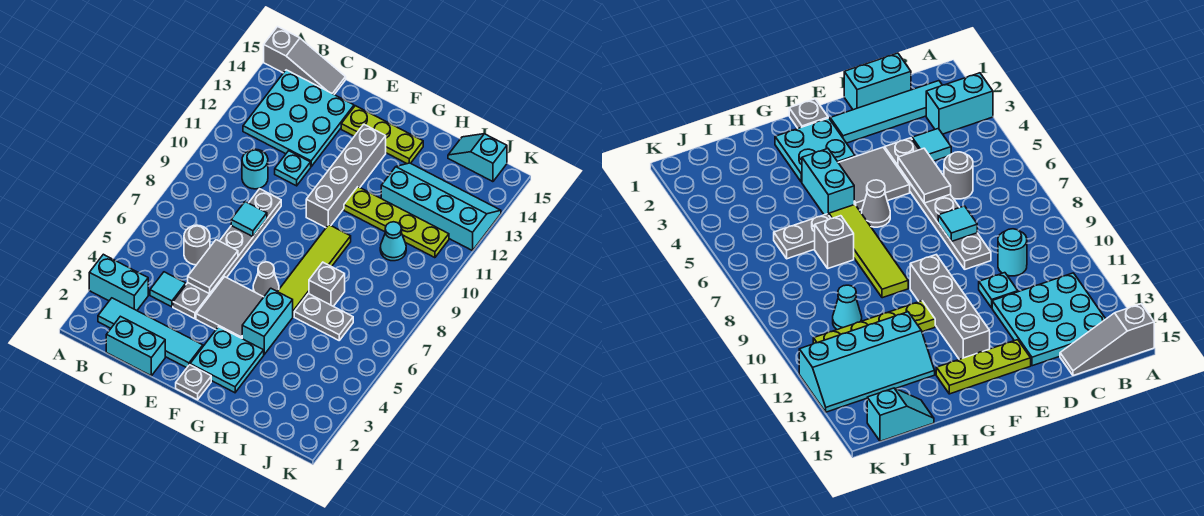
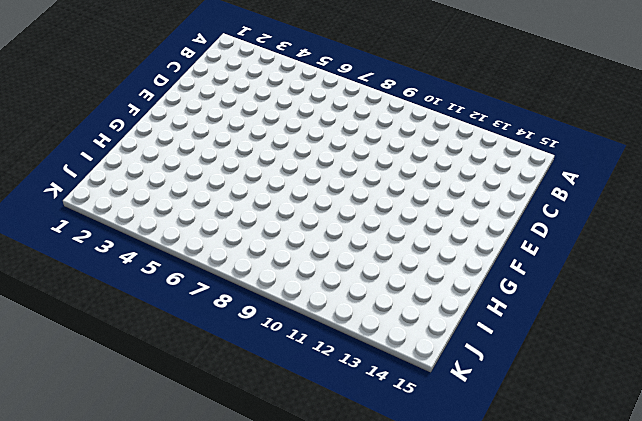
none -> cyan 1x2 brick [89,254,148,310]
none -> grey 1x3 slope [264,27,346,94]
none -> cyan 1x4 tile [98,298,203,368]

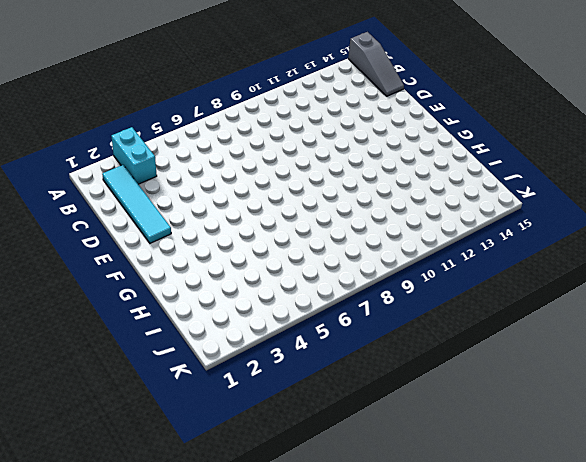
none -> cyan 3x3 plate [243,70,354,167]
none -> cyan 1x2 brick [106,316,165,376]
none -> cyan 1x1 tile [150,272,186,307]

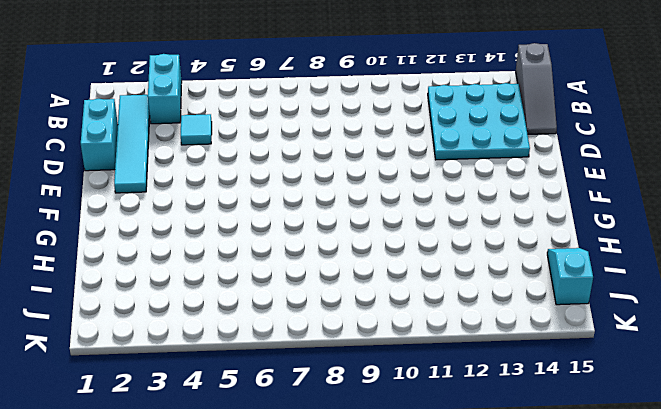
none -> grey 1x1 round brick [184,225,210,265]
none -> cyan 1x1 round brick [242,149,268,189]
none -> grey 1x6 plate [173,189,281,319]

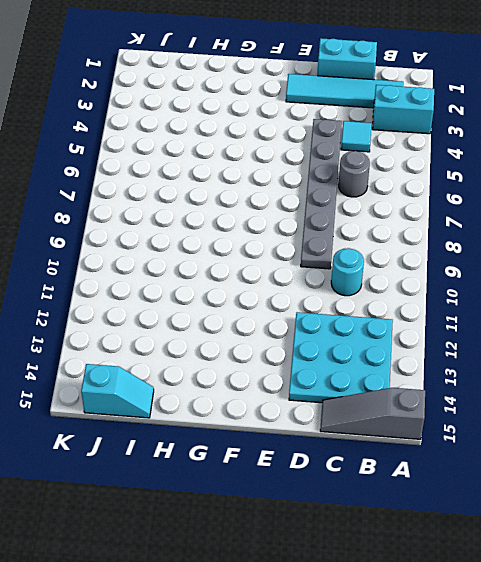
none -> cyan 1x1 plate [275,151,311,186]
none -> grey 2x2 tile [196,277,263,338]
none -> lime 1x3 plate [341,106,423,164]

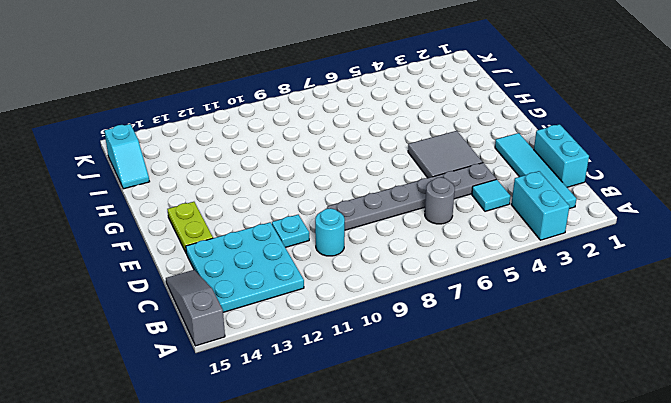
lime 1x2 plate [167,202,213,252] -> lime 1x3 plate [341,106,423,164]
none -> grey 1x1 plate [176,365,211,400]
none -> cyan 2x2 plate [190,327,264,393]
none -> grey 1x1 cone [253,262,279,297]

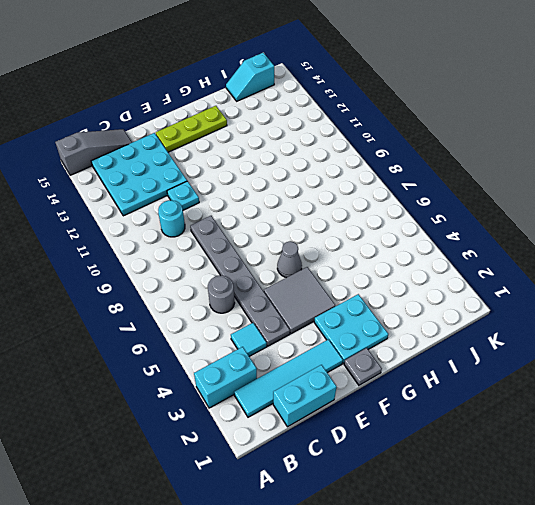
none -> grey 1x4 brick [306,125,386,228]
none -> cyan 1x2 brick [242,288,293,354]
none -> lime 1x4 tile [277,225,351,317]

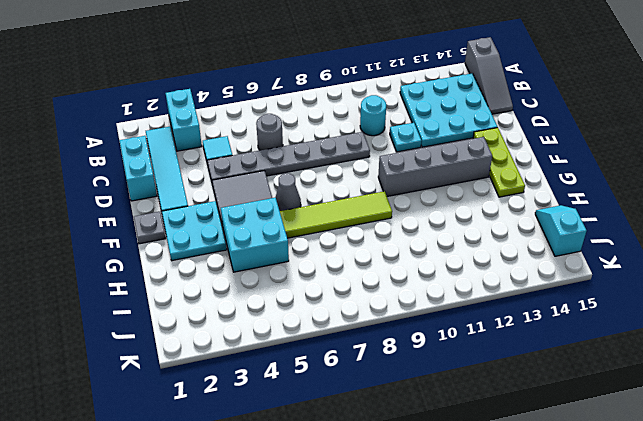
cyan 2x2 brick [221,198,289,272] -> cyan 1x2 brick [242,288,293,354]
none -> lime 1x4 plate [344,187,449,258]
none -> grey 1x2 plate [294,294,353,340]
none -> grey 1x1 brick [309,262,345,306]

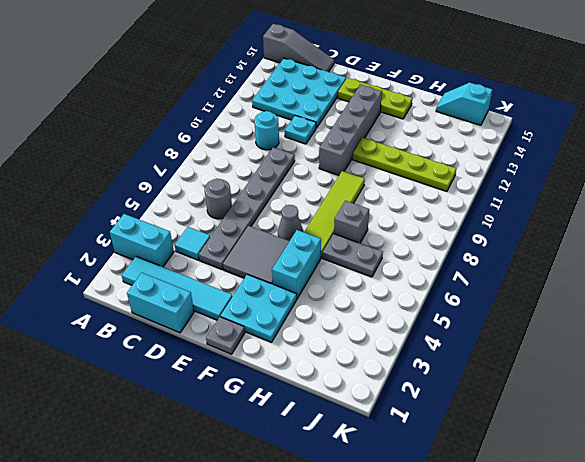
none -> cyan 2x4 slope [381,163,501,251]
none -> cyan 1x1 cone [380,222,406,261]
none -> grey 1x2 tile [188,240,238,294]

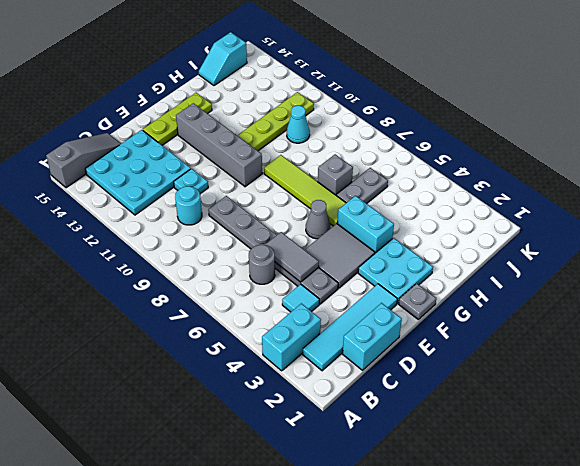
none -> cyan 2x4 slope [381,163,501,251]
none -> cyan 1x1 tile [231,202,267,237]

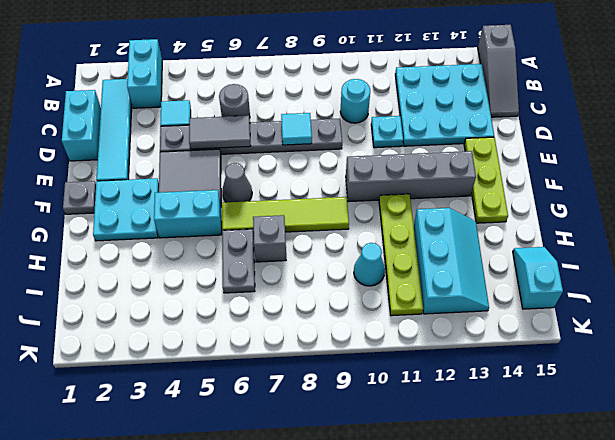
cyan 2x3 slope [414,208,489,314] -> cyan 2x4 slope [381,163,501,251]

